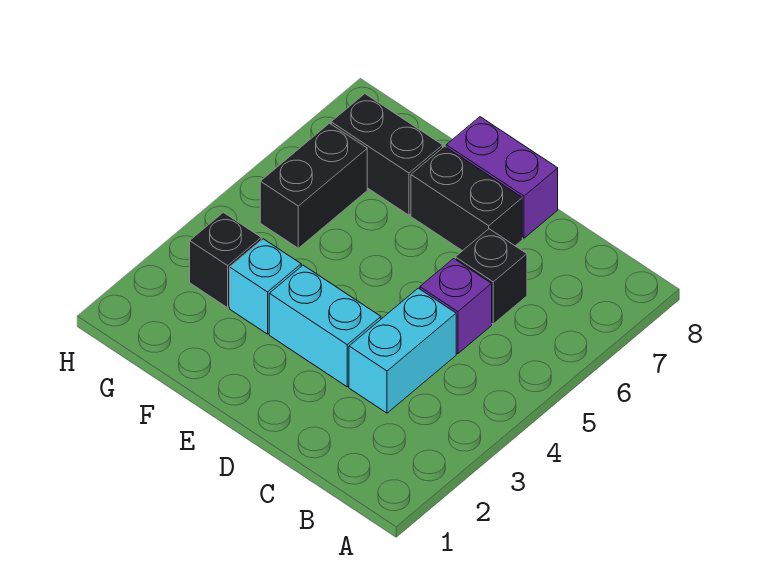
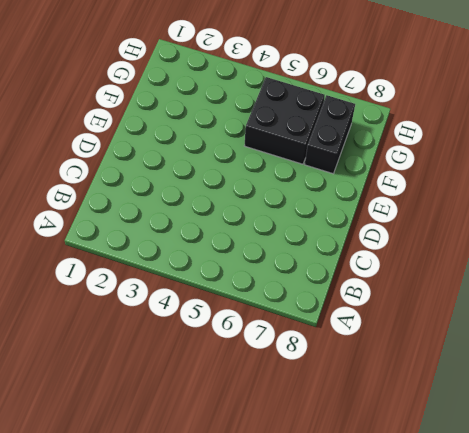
black 2x2 brick [244,77,325,164] -> black 1x2 brick [260,123,367,248]
none -> cyan 1x2 brick [349,288,456,413]
none -> purple 1x1 brick [420,259,492,354]

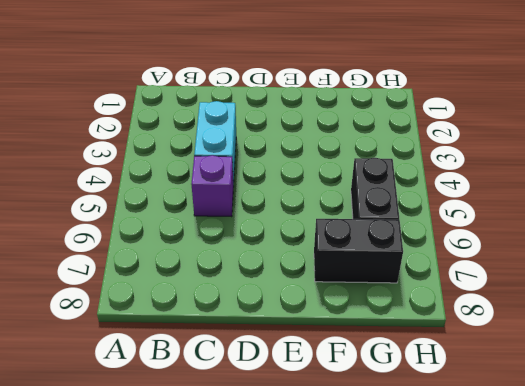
none -> black 1x1 brick [455,229,527,324]
none -> cyan 1x2 brick [269,265,381,387]

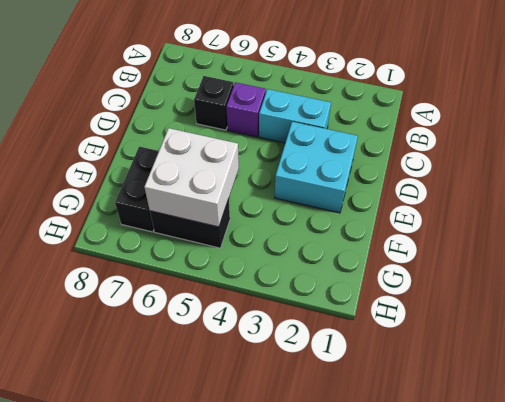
cyan 2x2 brick [274,122,358,213] -> cyan 1x2 brick [269,265,381,387]
white 2x2 brick [144,128,239,227] -> none
none -> black 1x2 brick [411,146,522,251]
none -> purple 1x2 brick [446,117,558,238]

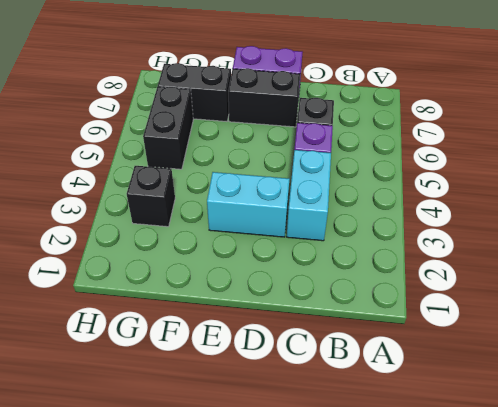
none -> cyan 1x1 brick [230,239,301,334]

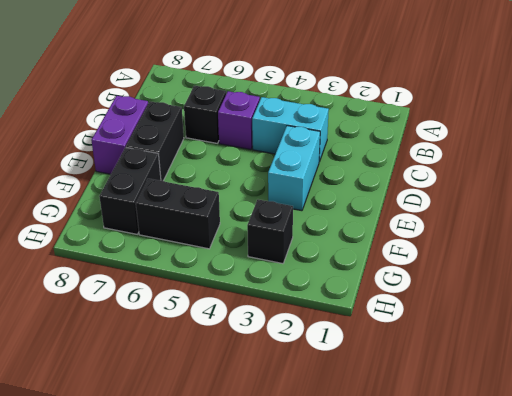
none -> cyan 1x1 brick [230,239,301,334]

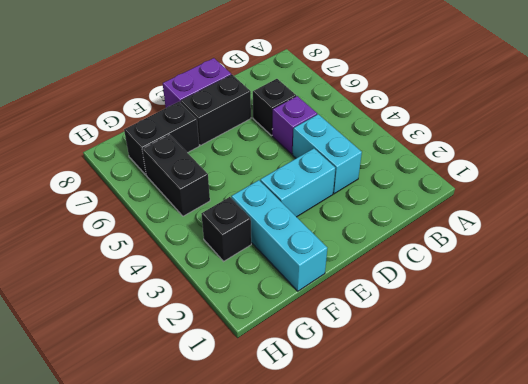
cyan 1x3 brick [231,180,327,291] -> cyan 1x1 brick [230,239,301,334]

